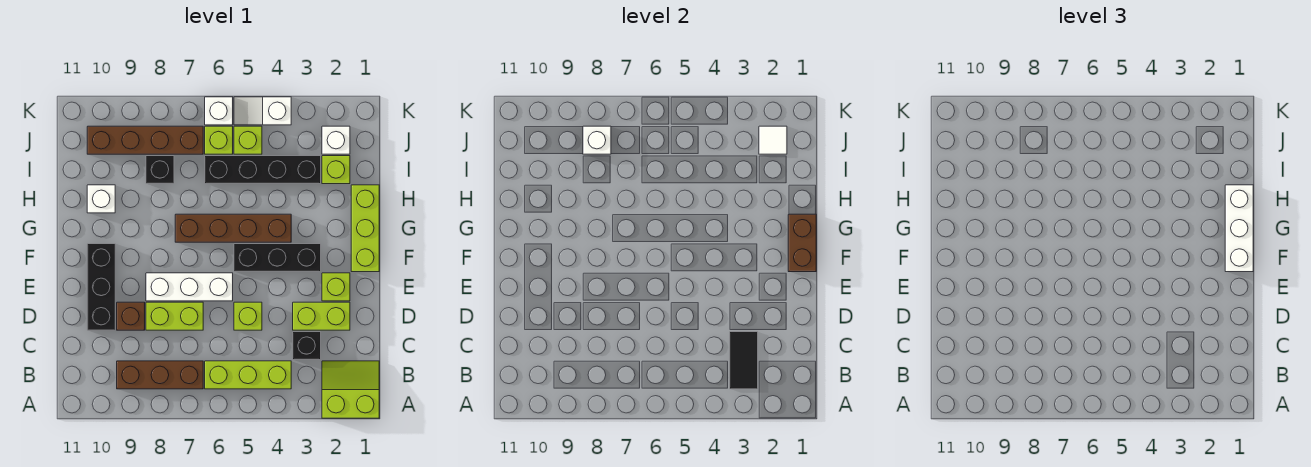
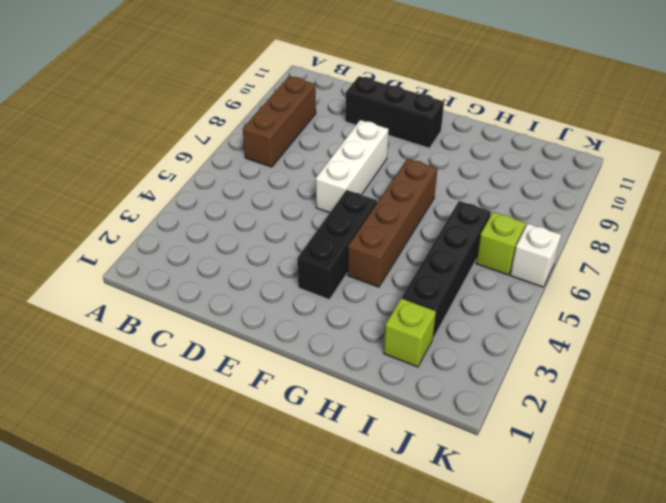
none -> lime 2x2 slope [322,361,379,418]
none -> lime 1x3 brick [205,361,291,389]
none -> black 1x1 brick [293,332,321,360]

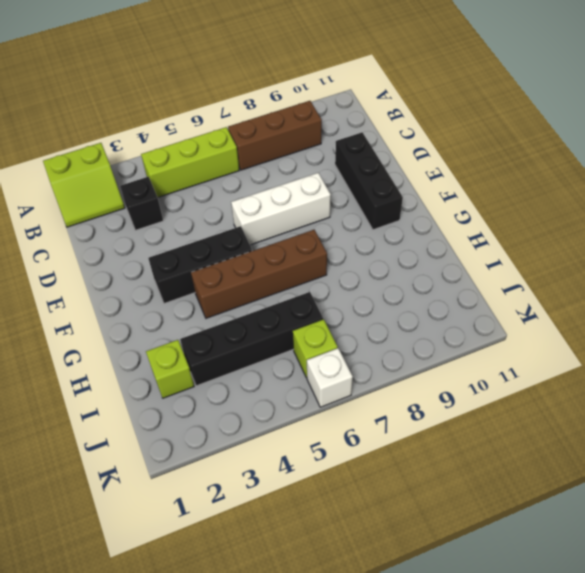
none -> lime 1x2 brick [293,302,350,330]
none -> lime 1x1 brick [234,302,262,330]
none -> lime 1x2 brick [146,302,203,330]

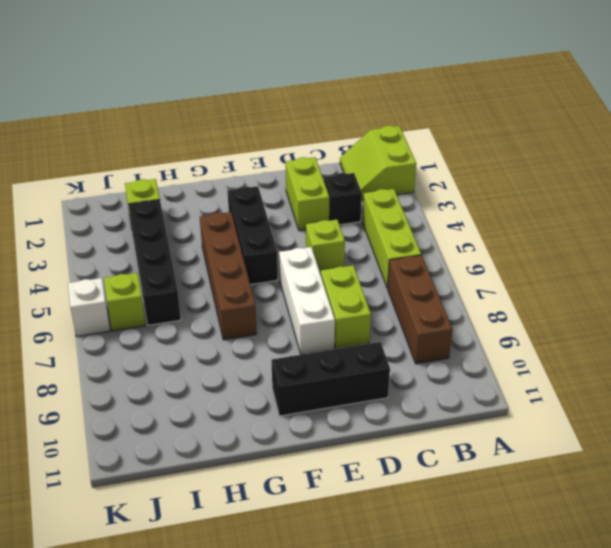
none -> brown 1x1 brick [117,302,145,330]
none -> lime 1x1 brick [322,273,350,301]
none -> lime 1x3 brick [351,185,379,272]

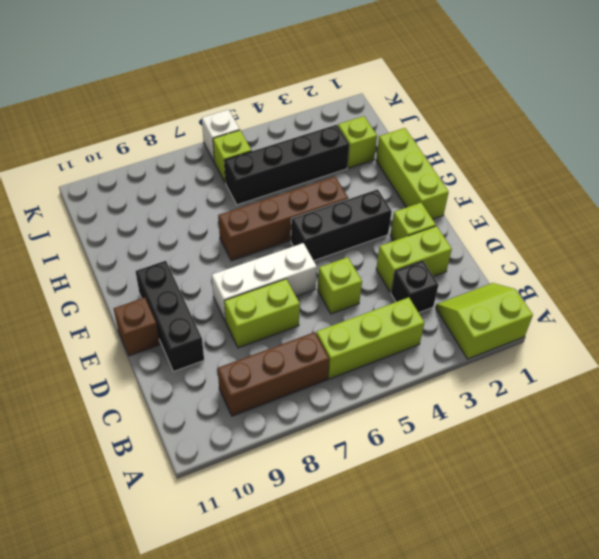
brown 1x1 brick [114,298,160,356] -> brown 1x1 brick moved to [117,302,145,330]
none -> white 1x1 brick [87,185,115,213]
none -> black 1x1 brick [146,156,174,184]
none -> white 1x1 brick [322,126,350,154]

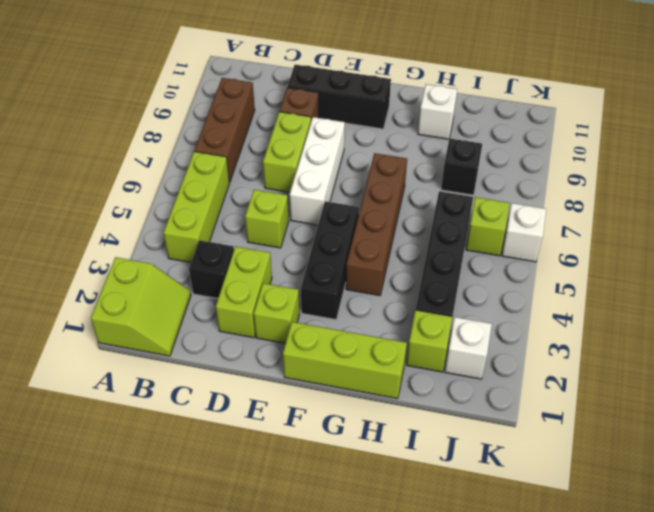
none -> lime 1x1 brick [234,126,262,154]
none -> brown 1x4 brick [87,126,203,154]
none -> white 1x2 slope [234,97,291,125]

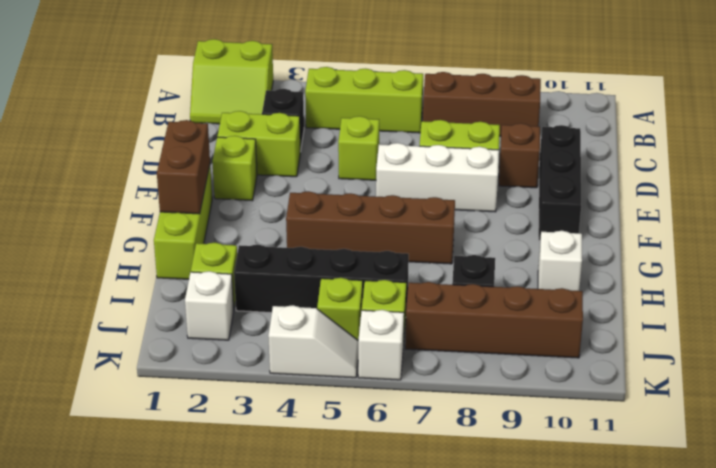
none -> black 1x3 brick [234,244,321,272]
none -> black 1x2 tile [730,332,758,389]
none -> white 1x1 tile [759,126,787,154]

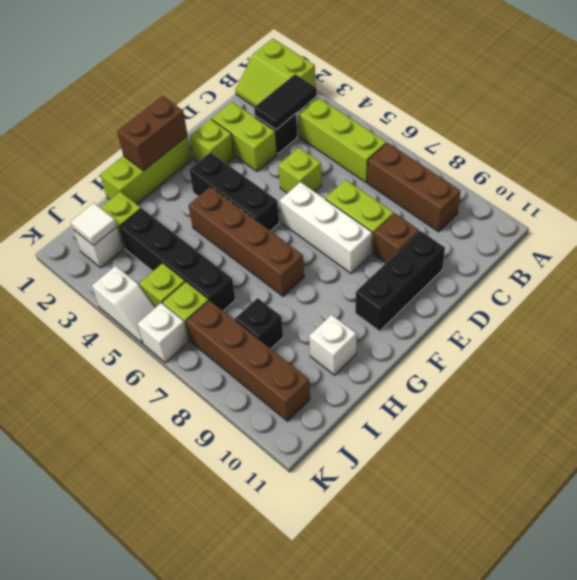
none -> white 1x1 brick [583,126,611,154]
none -> white 1x3 brick [1225,185,1253,272]

